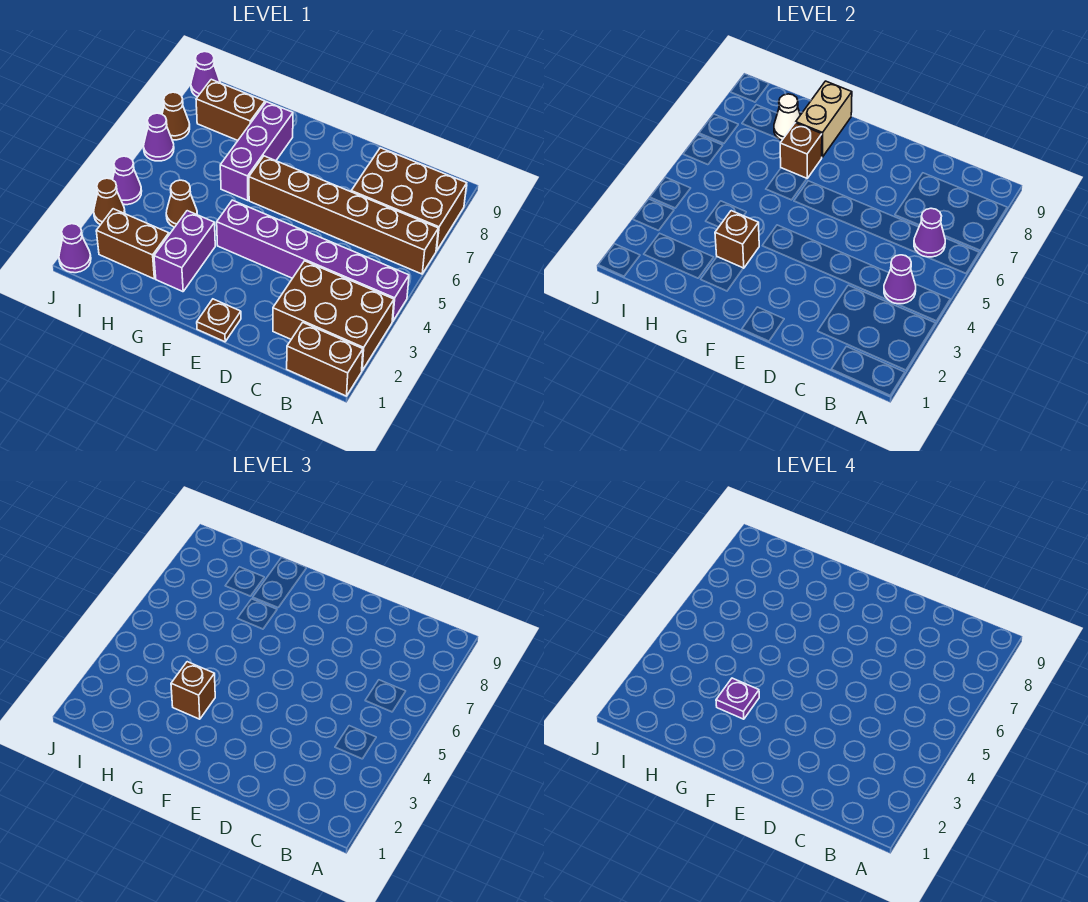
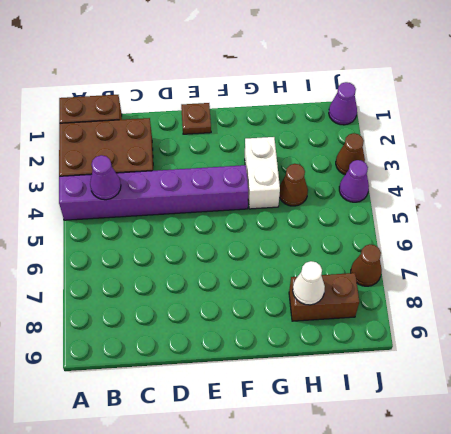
white 1x2 brick [245,137,280,209] -> purple 1x2 brick [154,211,215,292]
none -> brown 1x6 brick [249,156,438,274]
none -> brown 2x3 brick [351,148,467,251]
none -> purple 1x3 brick [220,102,293,201]

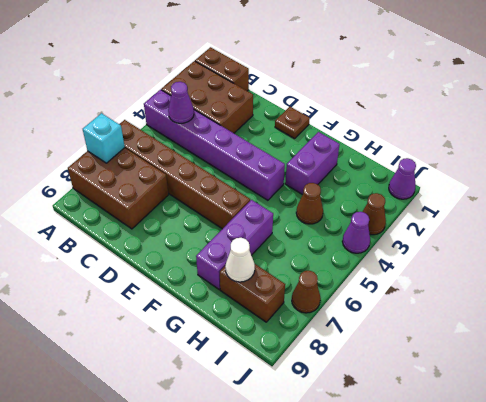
cyan 1x1 brick [83,113,125,163] -> none
none -> brown 1x2 brick [96,209,169,279]
none -> purple 1x1 cone [144,113,174,161]
none -> purple 1x1 cone [191,51,220,97]

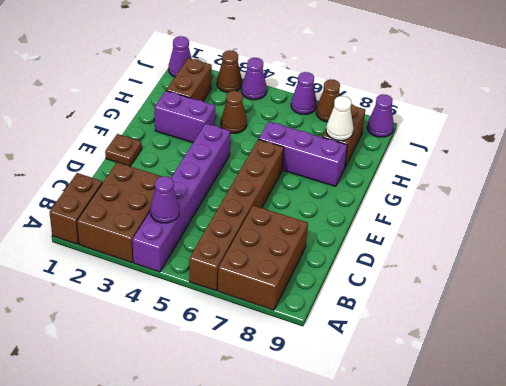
none -> purple 1x1 cone [914,208,945,257]
none -> brown 1x1 brick [715,211,759,268]
none -> brown 1x1 brick [780,123,822,178]

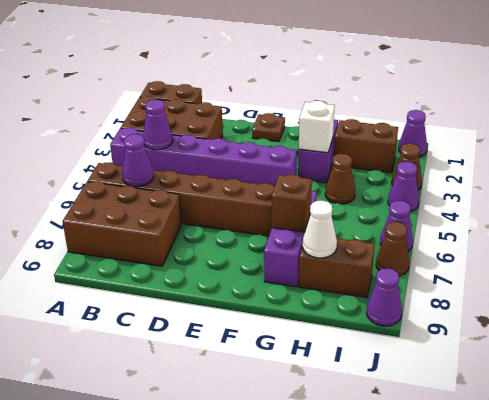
white 1x1 brick [299,101,335,153] -> brown 1x1 brick [715,211,759,268]
none -> tan 1x2 brick [796,81,852,157]
none -> brown 1x1 brick [171,662,215,719]
none -> purple 1x1 plate [716,678,759,719]

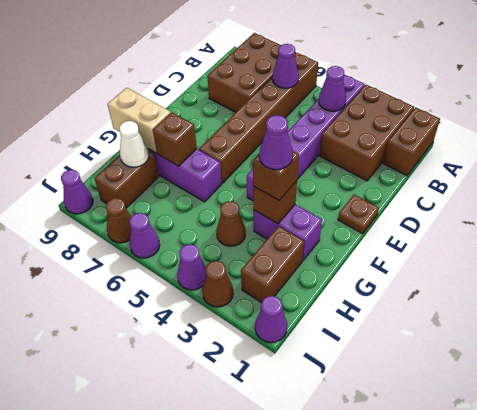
purple 1x1 cone [259,115,293,170] -> purple 1x1 plate [716,678,759,719]

